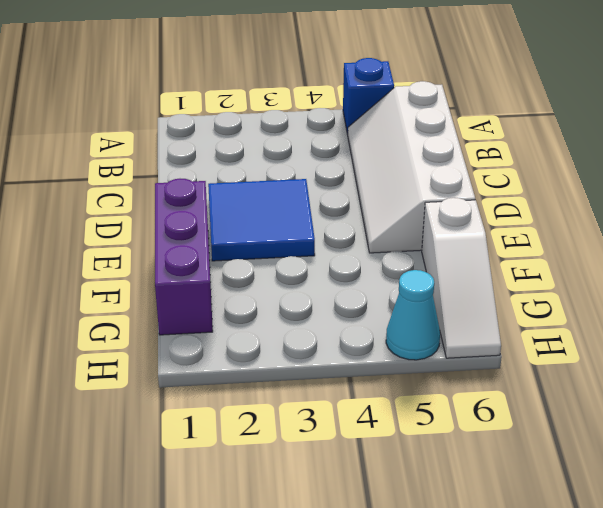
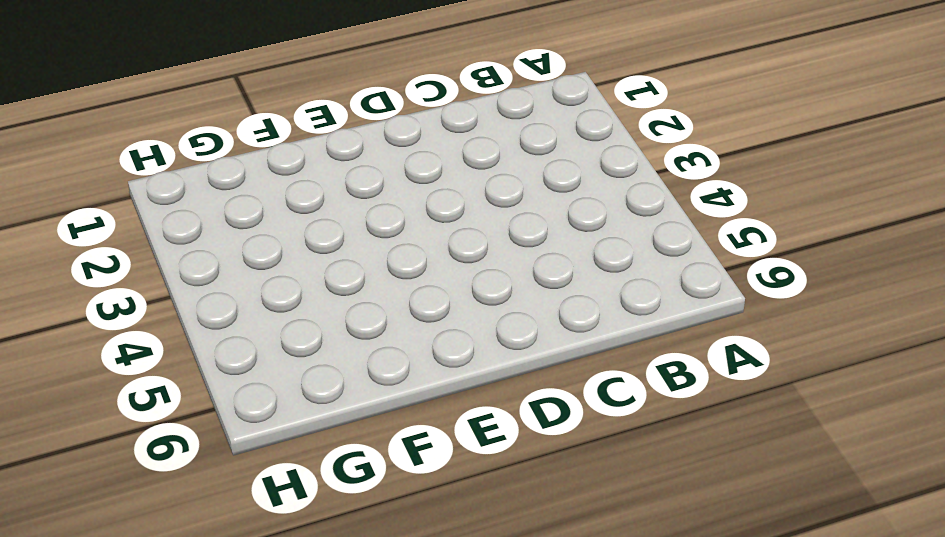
none -> blue 1x1 brick [343,58,394,133]
none -> white 2x4 slope [347,81,475,253]

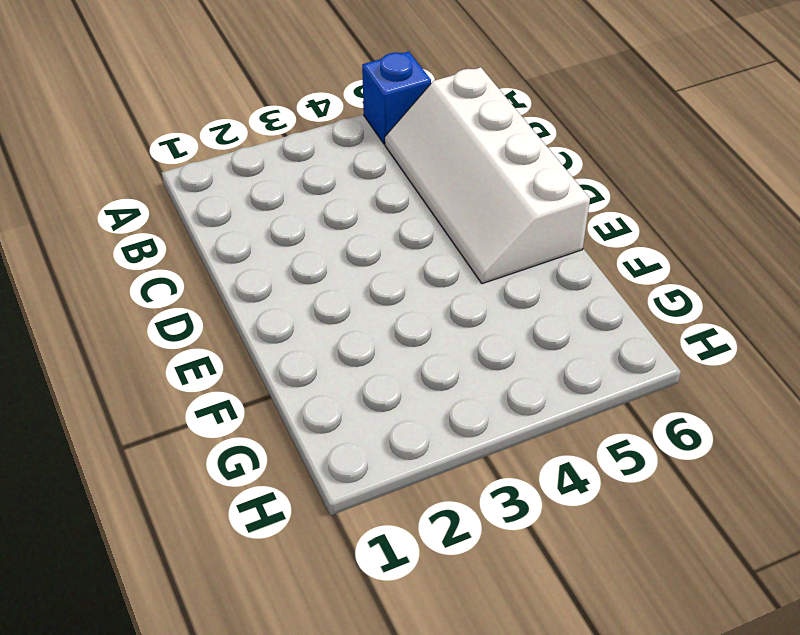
none -> blue 2x2 tile [208,179,315,261]
none -> purple 1x3 brick [155,179,213,335]

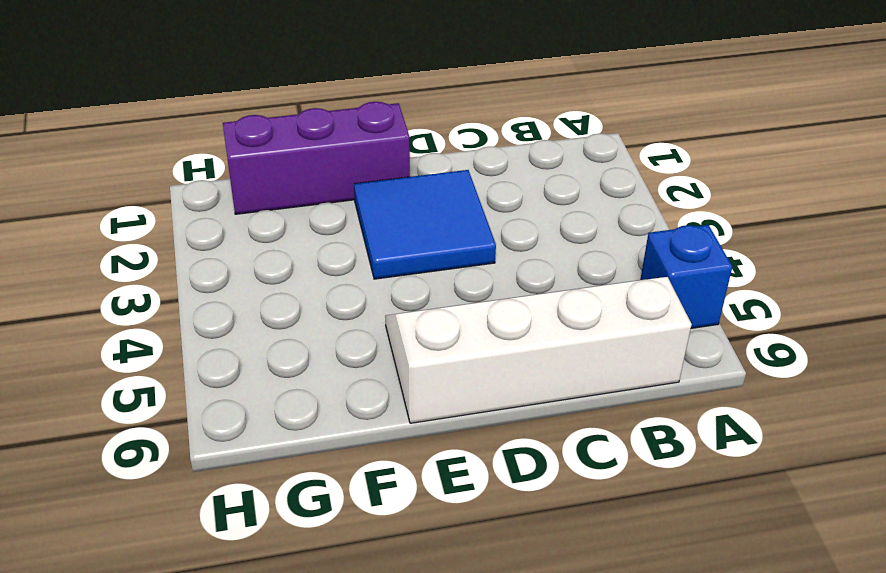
none -> white 1x3 slope [422,198,501,358]
none -> cyan 1x1 cone [386,270,440,360]

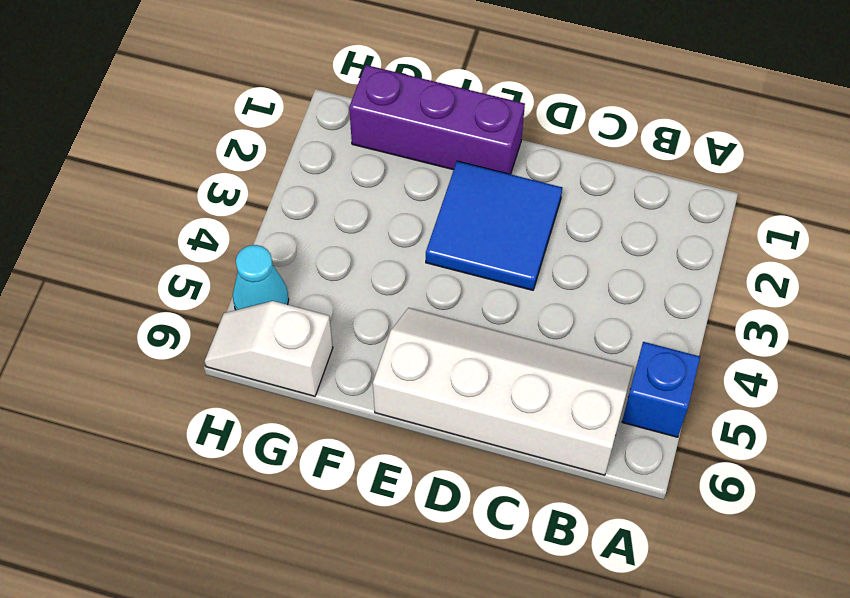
white 1x2 slope [205,301,333,396] -> white 1x3 slope [422,198,501,358]

